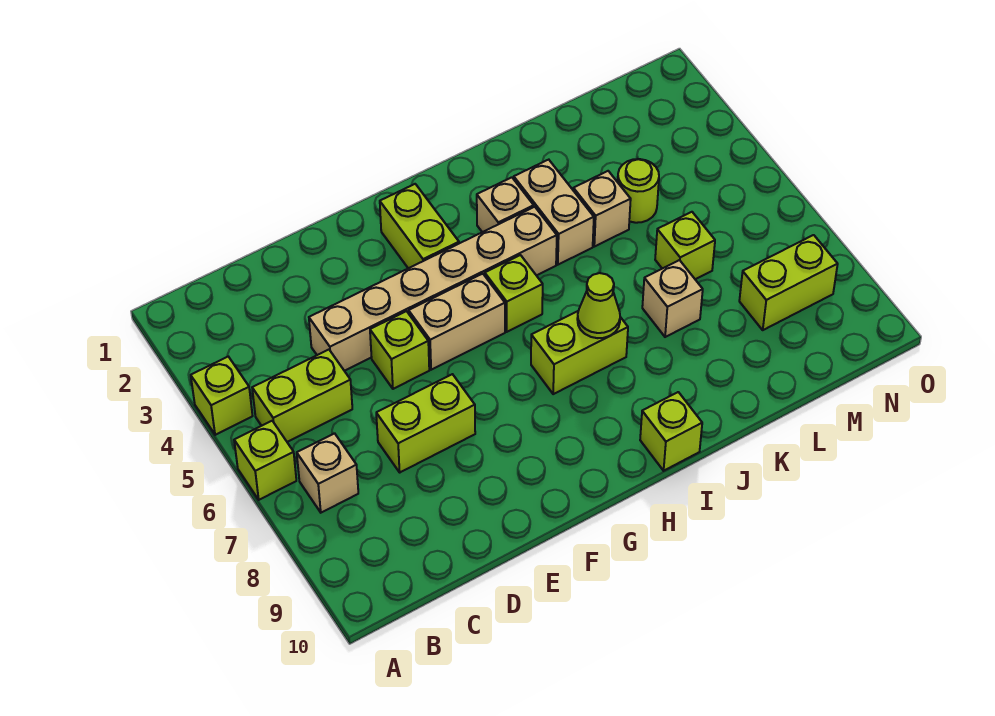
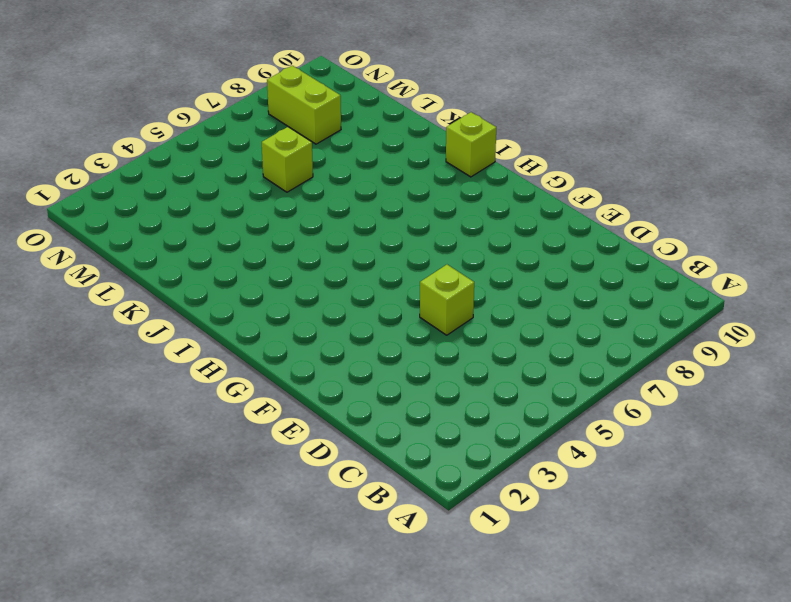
none -> lime 1x1 brick [191,357,252,435]
none -> lime 1x1 brick [234,421,296,500]
none -> lime 1x2 brick [252,350,352,442]

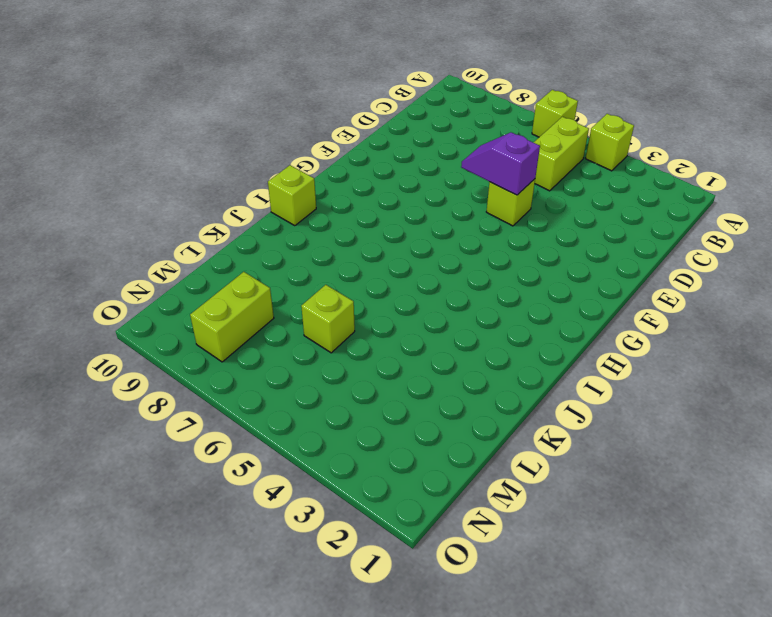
purple 1x2 slope [461,132,540,195] -> none
none -> tan 1x1 brick [297,433,358,513]
none -> tan 1x6 brick [309,207,557,371]
none -> lime 1x2 brick [376,374,475,472]

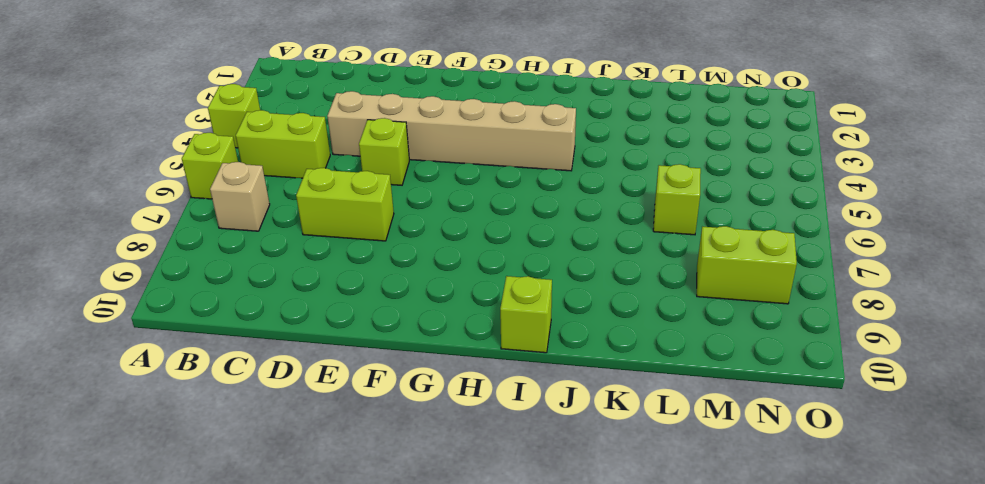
none -> tan 1x2 brick [409,274,505,370]
none -> lime 1x2 brick [380,184,459,268]
none -> lime 1x1 brick [485,255,543,332]

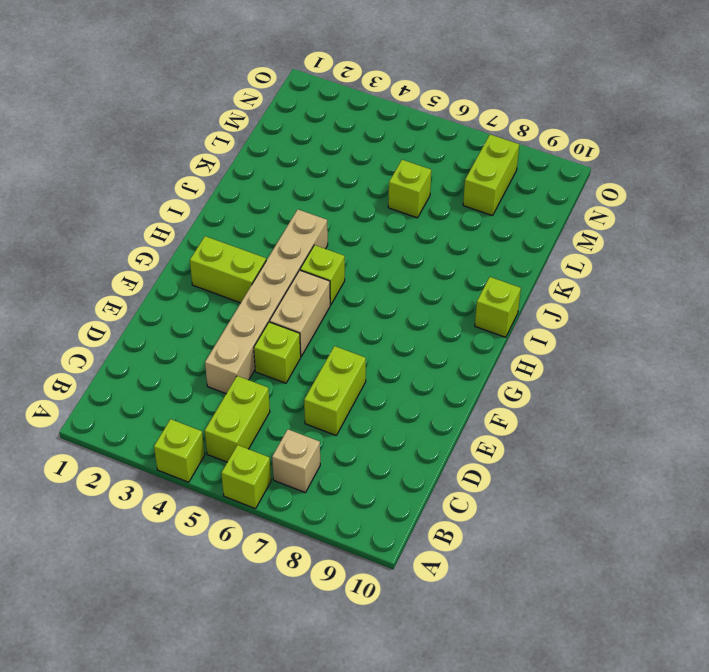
none -> lime 1x2 brick [531,311,628,394]
none -> tan 1x1 brick [477,177,534,232]
none -> tan 1x2 brick [514,160,594,265]

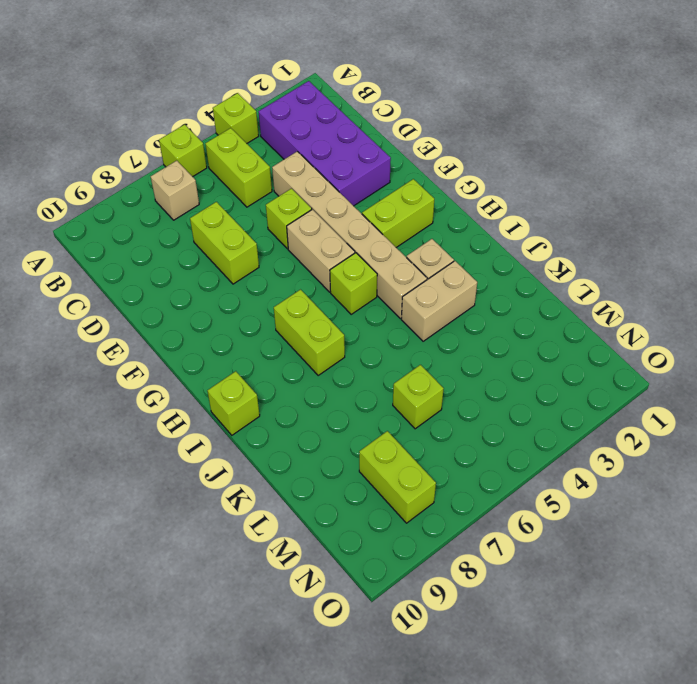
purple 2x4 brick [259,81,391,206] -> none
none -> tan 1x1 brick [573,171,631,247]
none -> tan 1x1 brick [642,260,703,337]
none -> lime 1x1 round brick [618,159,659,223]

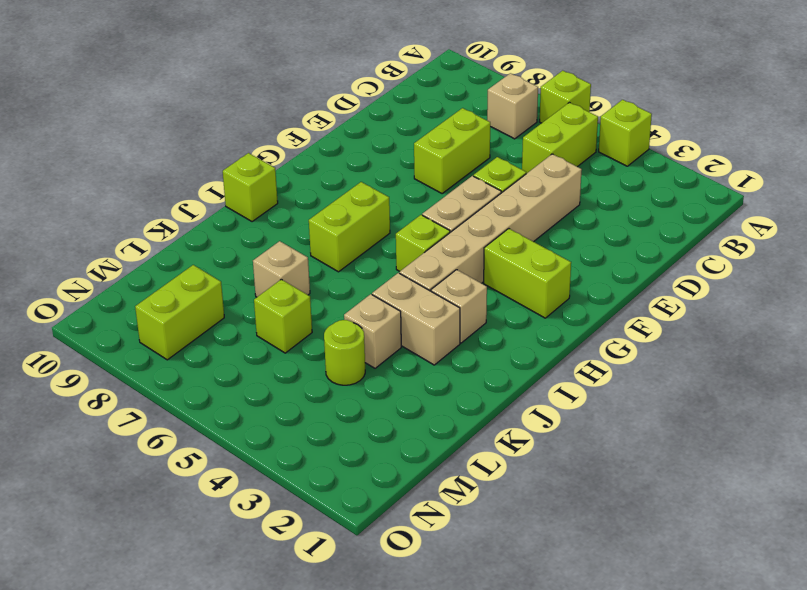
none -> lime 1x1 cone [577,273,620,338]

